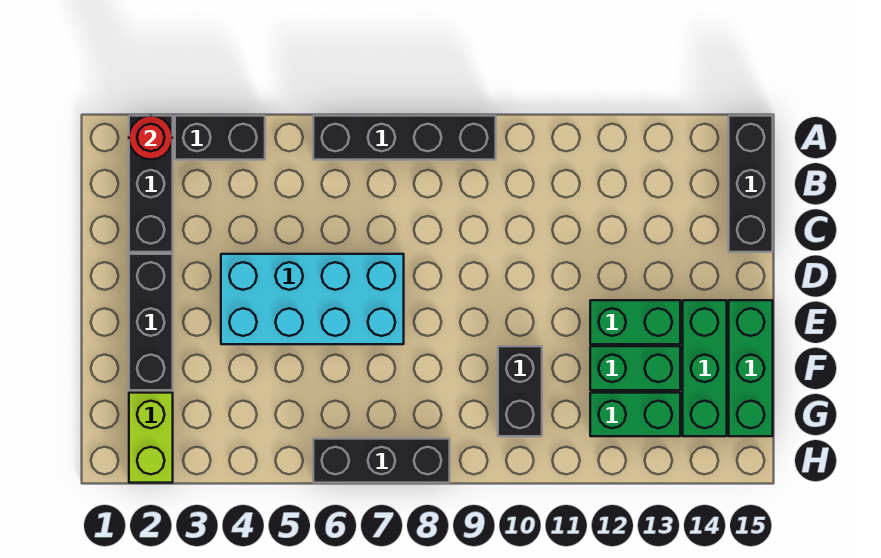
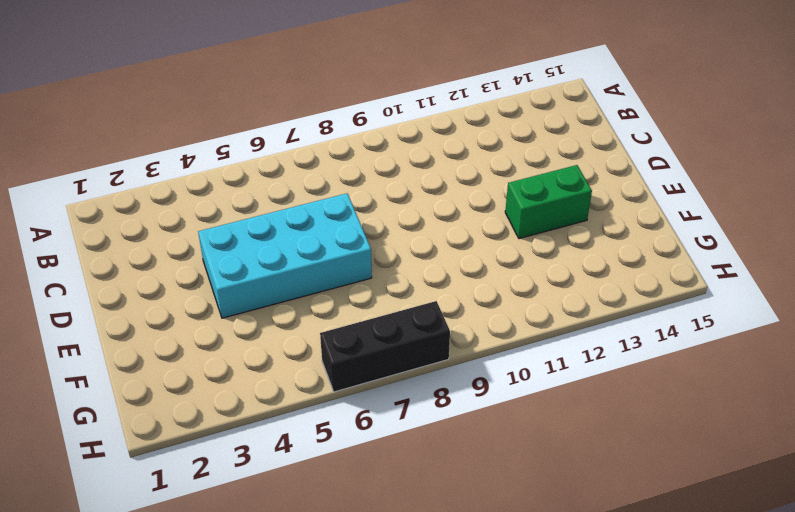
none -> black 1x3 brick [129,116,173,252]
none -> black 1x2 brick [175,116,265,160]
none -> black 1x4 brick [313,116,496,160]

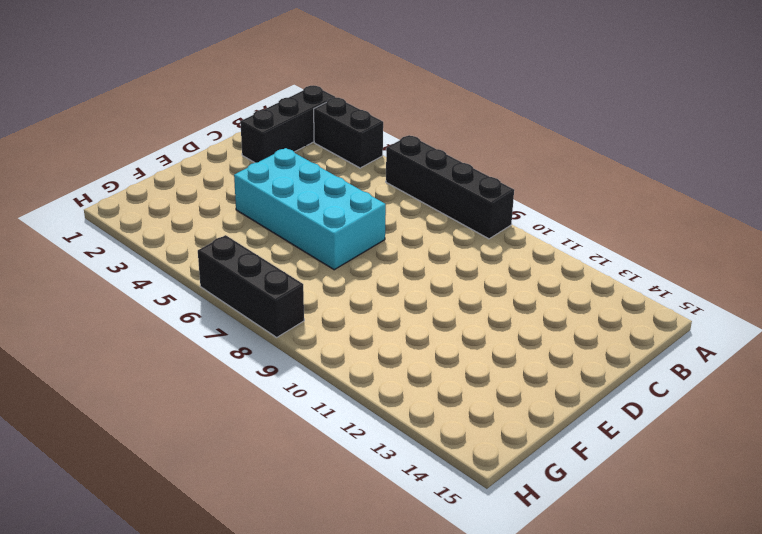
none -> black 1x3 brick [729,116,773,252]
none -> black 1x3 brick [129,254,173,390]
none -> green 1x2 brick [590,300,680,344]

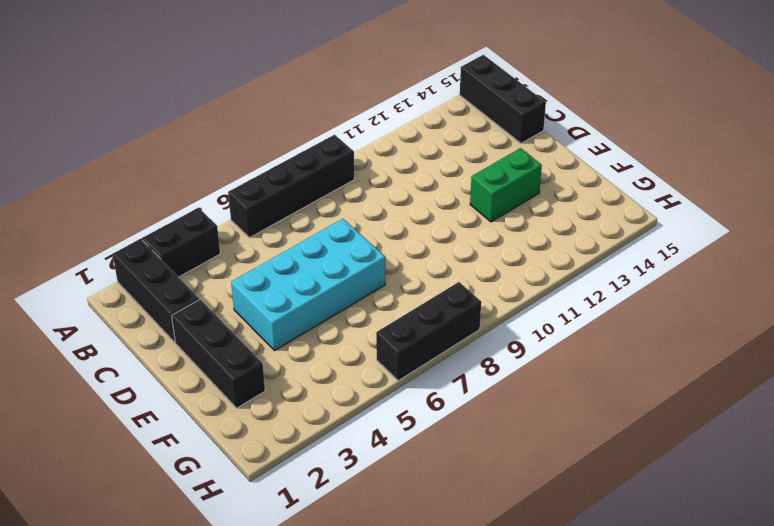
none -> green 1x3 brick [683,300,727,436]
none -> green 1x3 brick [729,300,773,436]
none -> black 1x2 brick [498,346,542,436]

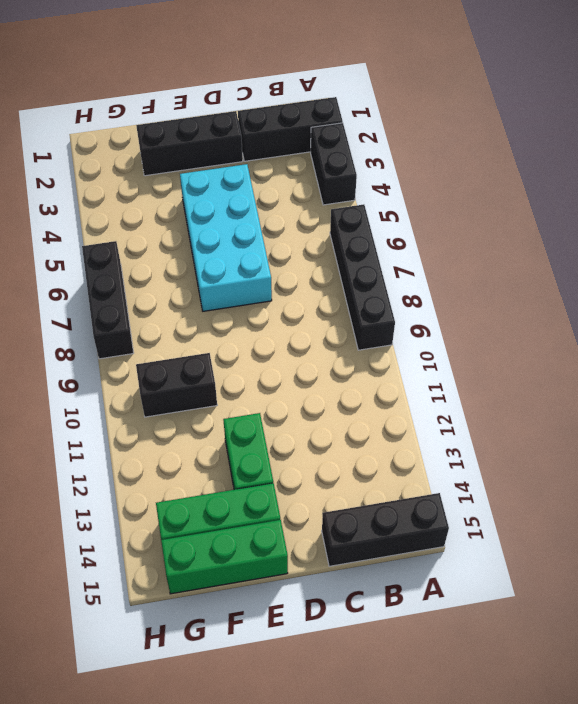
none -> green 1x2 brick [590,346,680,390]
none -> lime 1x2 brick [129,393,173,483]
none -> green 1x2 brick [590,393,680,436]

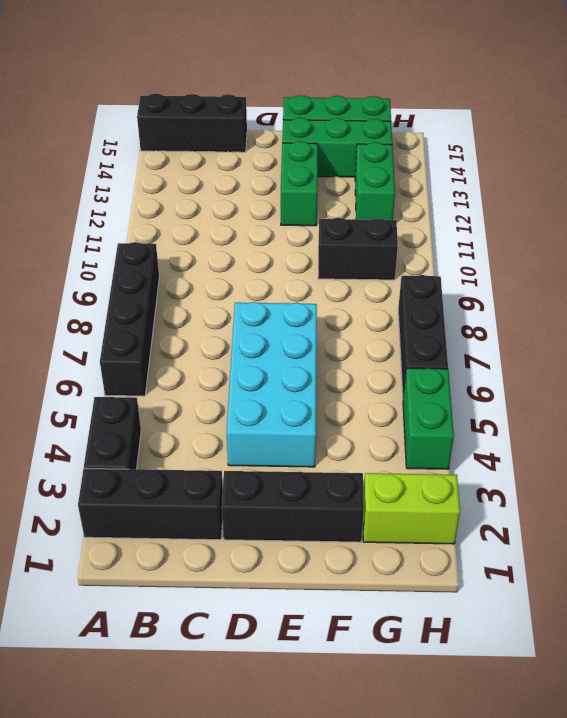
green 1x2 brick [403,368,454,469] -> green 1x2 brick moved to [590,346,680,390]
none -> red 1x1 round brick [129,116,173,160]

